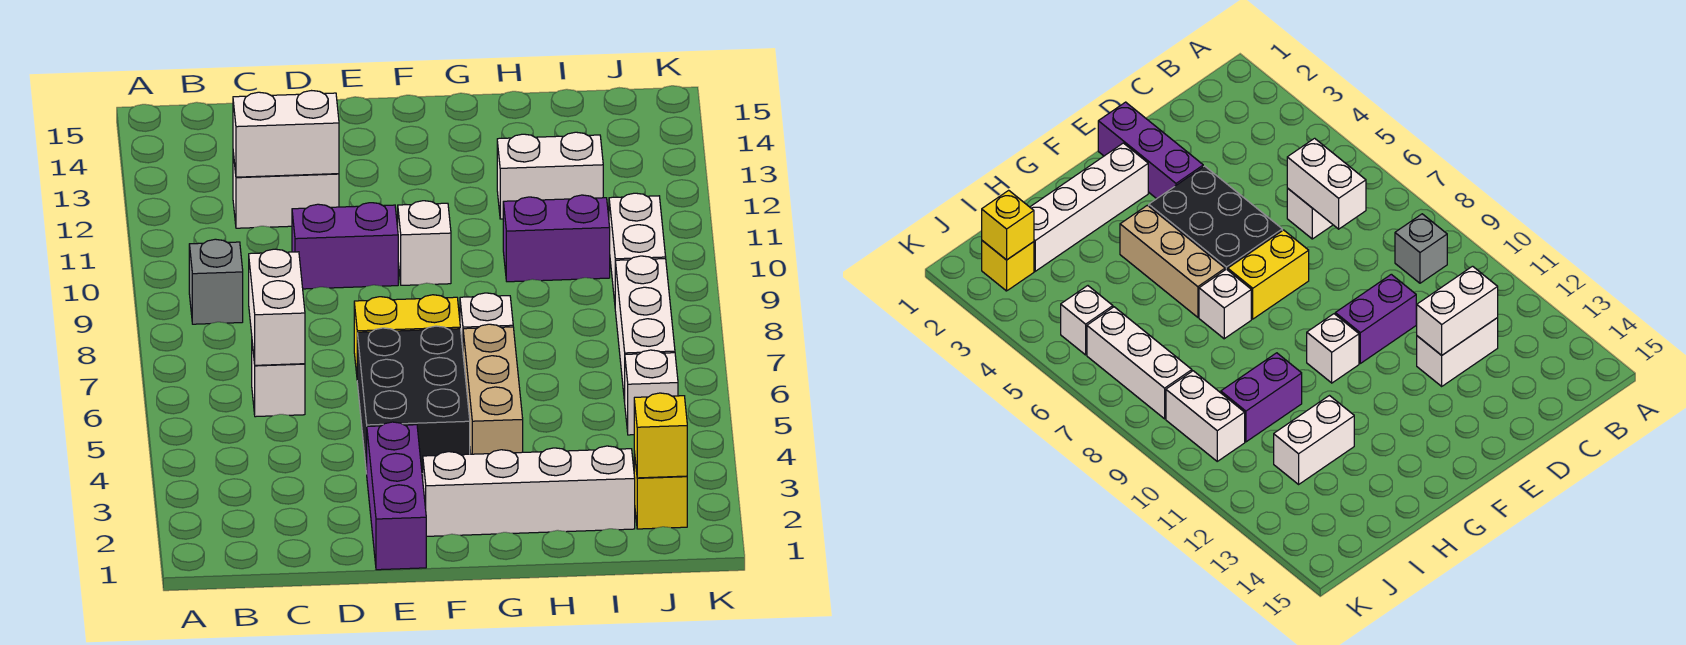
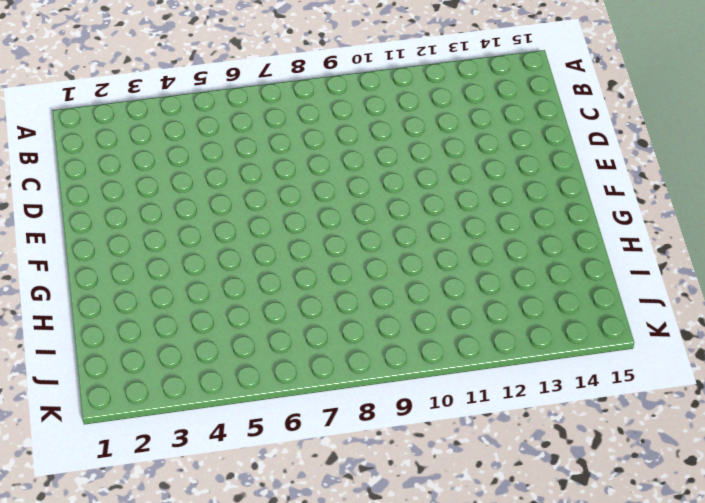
none -> grey 1x1 brick [189,239,243,324]
none -> white 1x1 brick [252,344,305,417]
none -> white 1x2 brick [233,153,339,228]

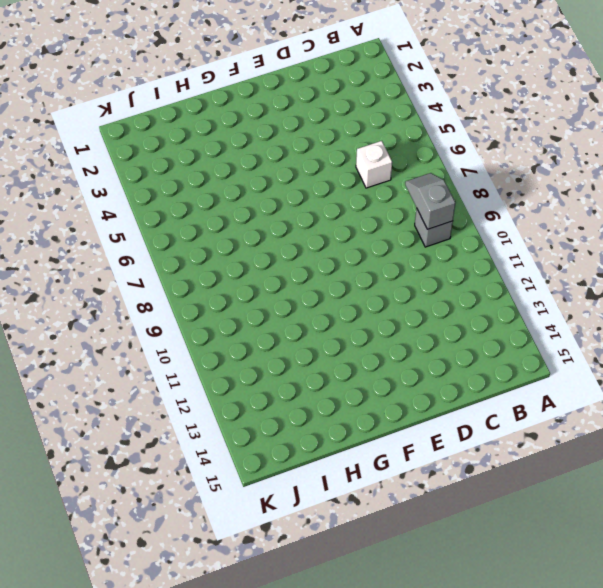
grey 1x2 slope [405,173,455,229] -> none
none -> white 1x2 brick [233,153,339,228]
none -> purple 1x2 brick [292,203,398,289]
none -> purple 1x3 brick [367,422,426,570]

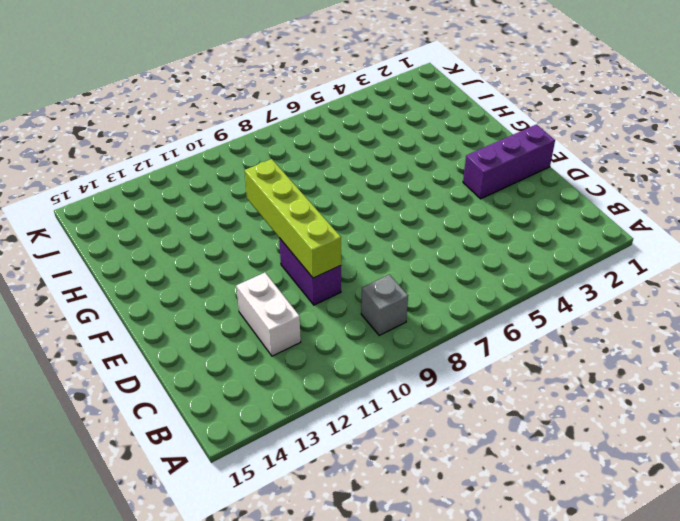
lime 1x4 brick [244,159,341,278] -> none
none -> white 1x1 brick [252,344,305,417]
none -> black 2x3 brick [357,326,470,474]
none -> yellow 1x2 brick [354,295,460,374]

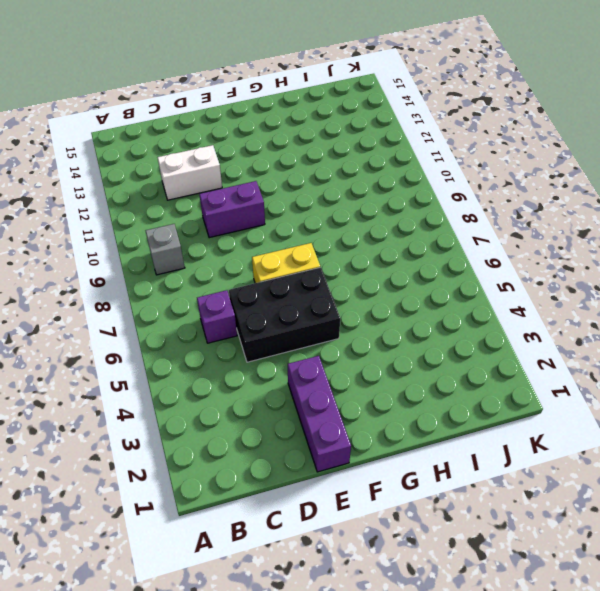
purple 1x1 brick [197,290,237,343] -> white 1x1 brick [252,344,305,417]
black 2x3 brick [229,267,340,362] -> black 2x3 brick turned to [357,326,470,474]
none -> white 1x4 brick [423,446,635,536]
none -> white 1x1 brick [398,201,451,285]
none -> tan 1x3 brick [463,324,523,454]

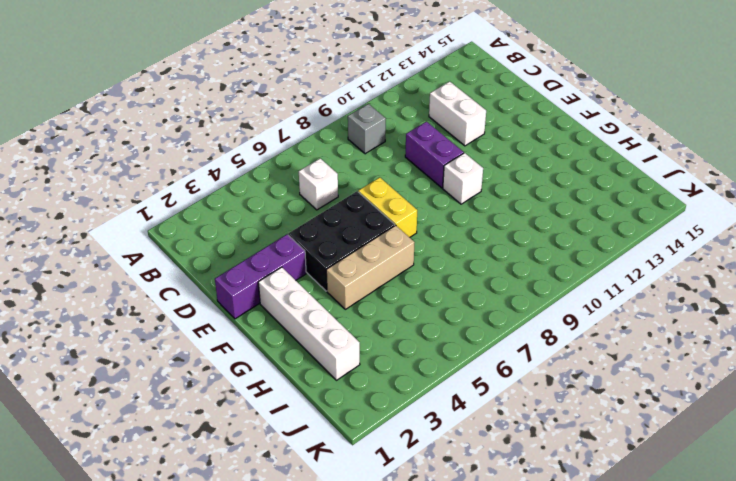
none -> white 1x1 brick [460,293,513,348]
none -> purple 1x2 brick [503,195,610,282]
none -> white 1x2 brick [497,132,603,219]

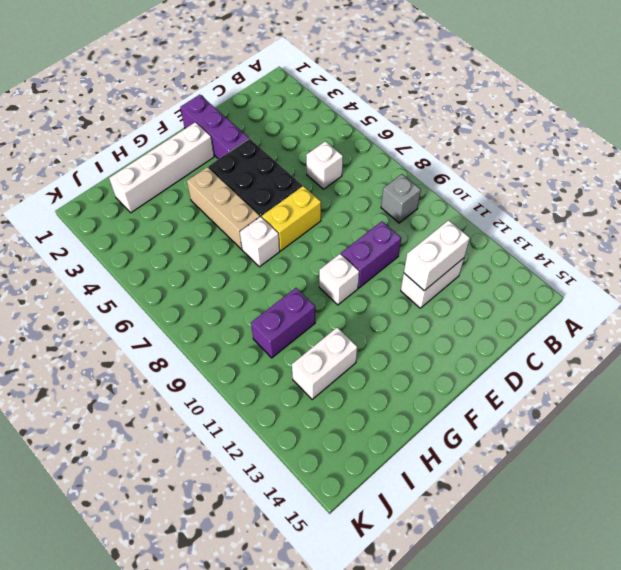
none -> yellow 1x1 brick [634,452,687,529]
none -> white 1x1 brick [625,350,678,435]
none -> white 1x3 brick [615,256,675,402]

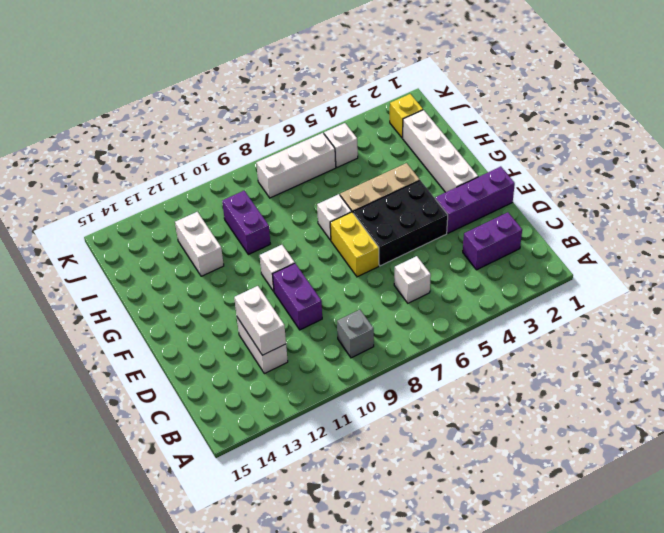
purple 1x2 brick [463,212,522,270] -> none
none -> white 1x2 brick [609,193,666,302]
none -> white 1x2 brick [249,249,305,365]
none -> yellow 1x1 brick [634,393,687,478]

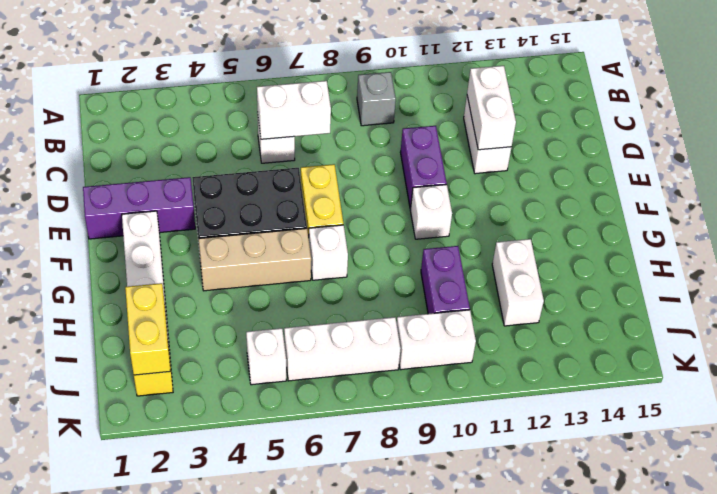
yellow 1x2 brick [125,283,171,375] -> yellow 1x1 brick [634,393,687,478]

